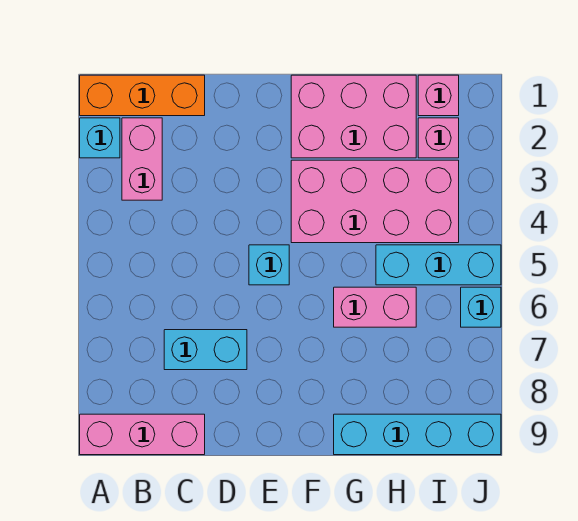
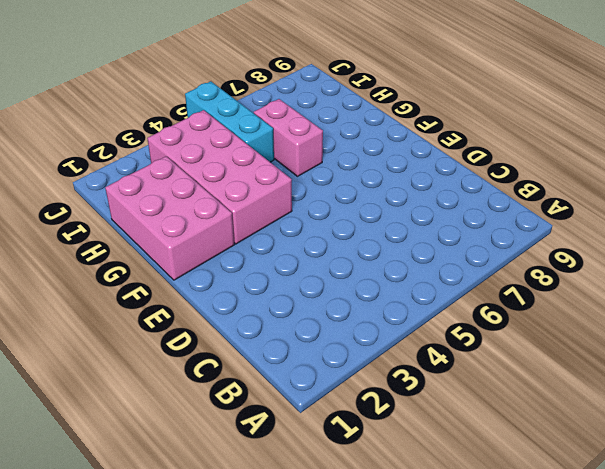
none -> orange 1x3 brick [80,75,205,116]
none -> cyan 1x1 brick [80,118,120,158]
none -> pink 1x3 brick [80,414,205,455]

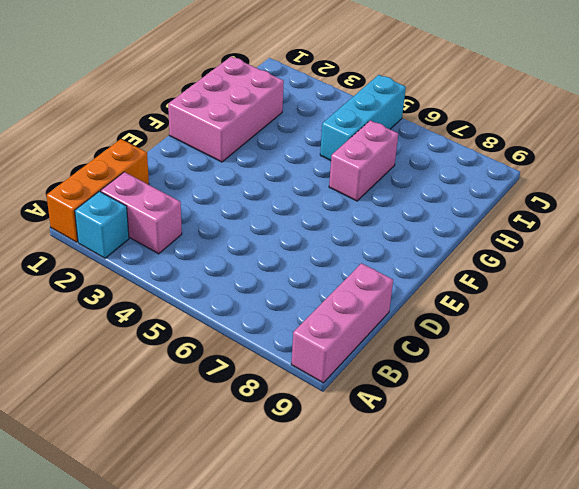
none -> cyan 1x2 brick [164,330,247,370]
none -> cyan 1x1 brick [249,245,289,285]
none -> pink 2x4 brick [291,160,459,243]

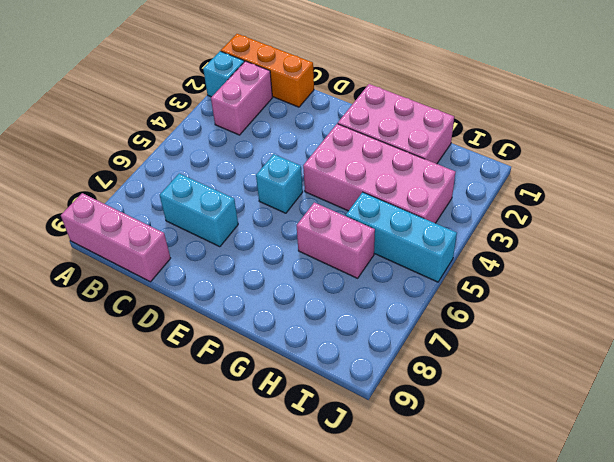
none -> cyan 1x4 brick [334,414,501,455]
none -> pink 1x1 brick [418,75,459,116]
none -> pink 1x1 brick [418,118,459,158]

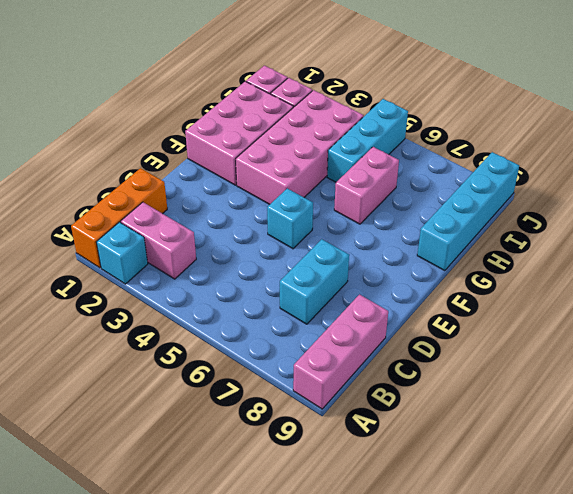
none -> cyan 1x1 brick [461,287,501,327]

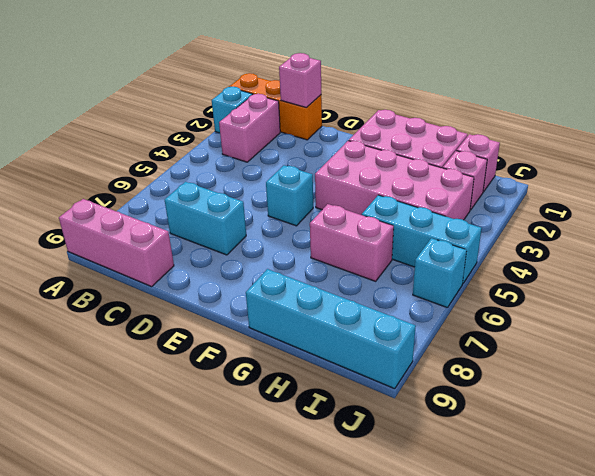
pink 1x1 brick [279,53,321,108] -> none

